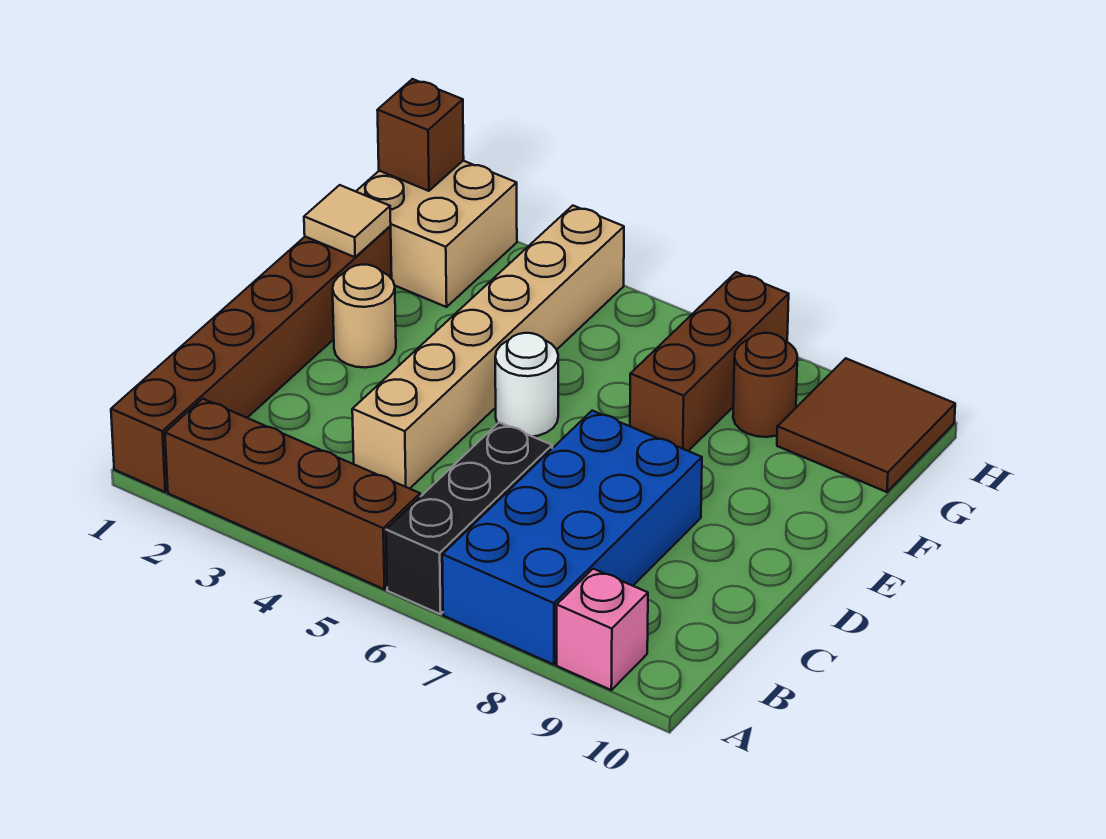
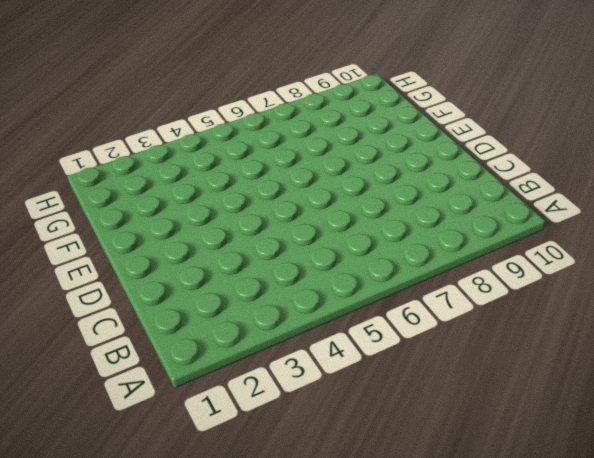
none -> brown 1x6 brick [111,227,392,492]
none -> brown 1x4 brick [165,399,420,589]
none -> black 1x3 brick [386,422,552,614]

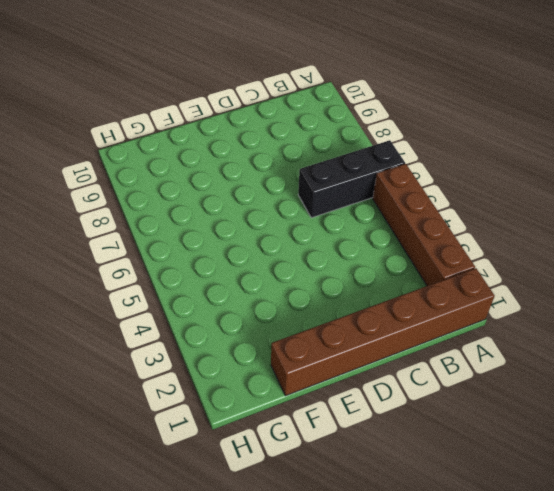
none -> blue 2x4 brick [442,411,702,665]
none -> pink 1x1 brick [557,569,648,690]
none -> tan 1x6 brick [352,206,624,489]

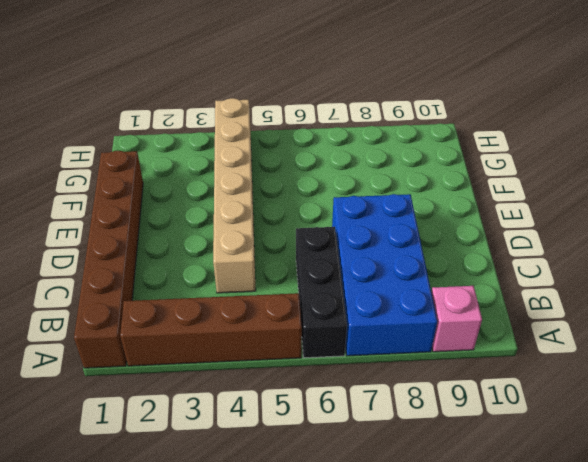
none -> tan 1x1 round brick [333,265,396,368]
none -> white 1x1 round brick [495,333,558,436]
none -> brown 1x3 brick [630,272,789,451]

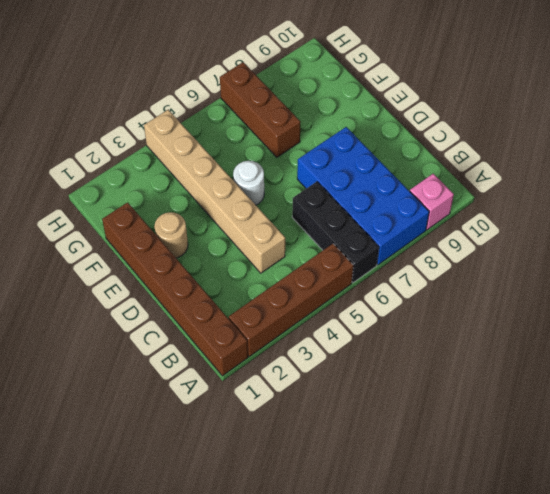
none -> tan 2x2 brick [356,161,517,307]
none -> brown 1x1 round brick [733,333,797,437]
none -> brown 2x2 tile [777,358,955,492]

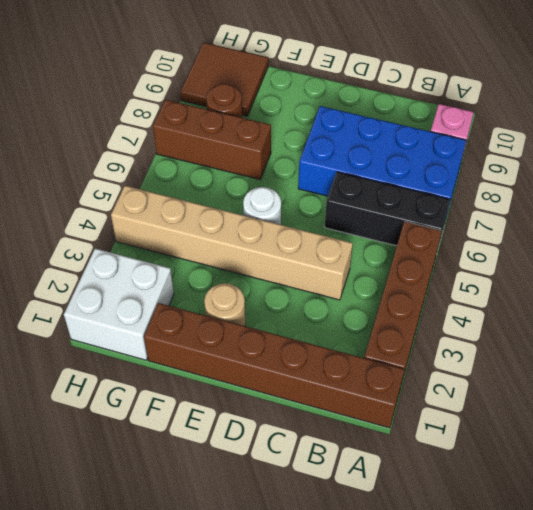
white 2x2 brick [64,249,174,360] -> tan 2x2 brick [356,161,517,307]
none -> tan 1x1 tile [304,185,391,257]
none -> brown 1x1 brick [377,79,464,191]

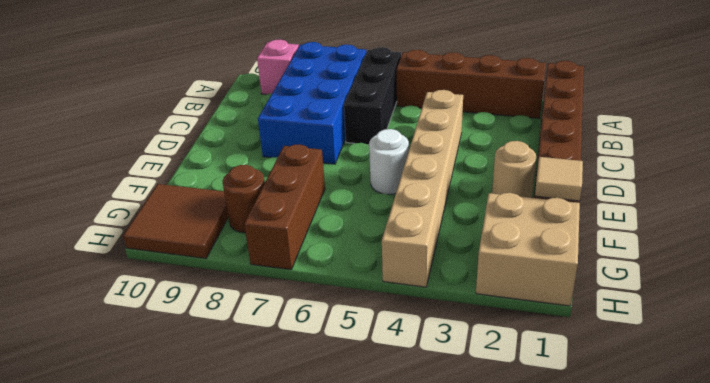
none -> brown 1x1 brick [377,79,464,191]

